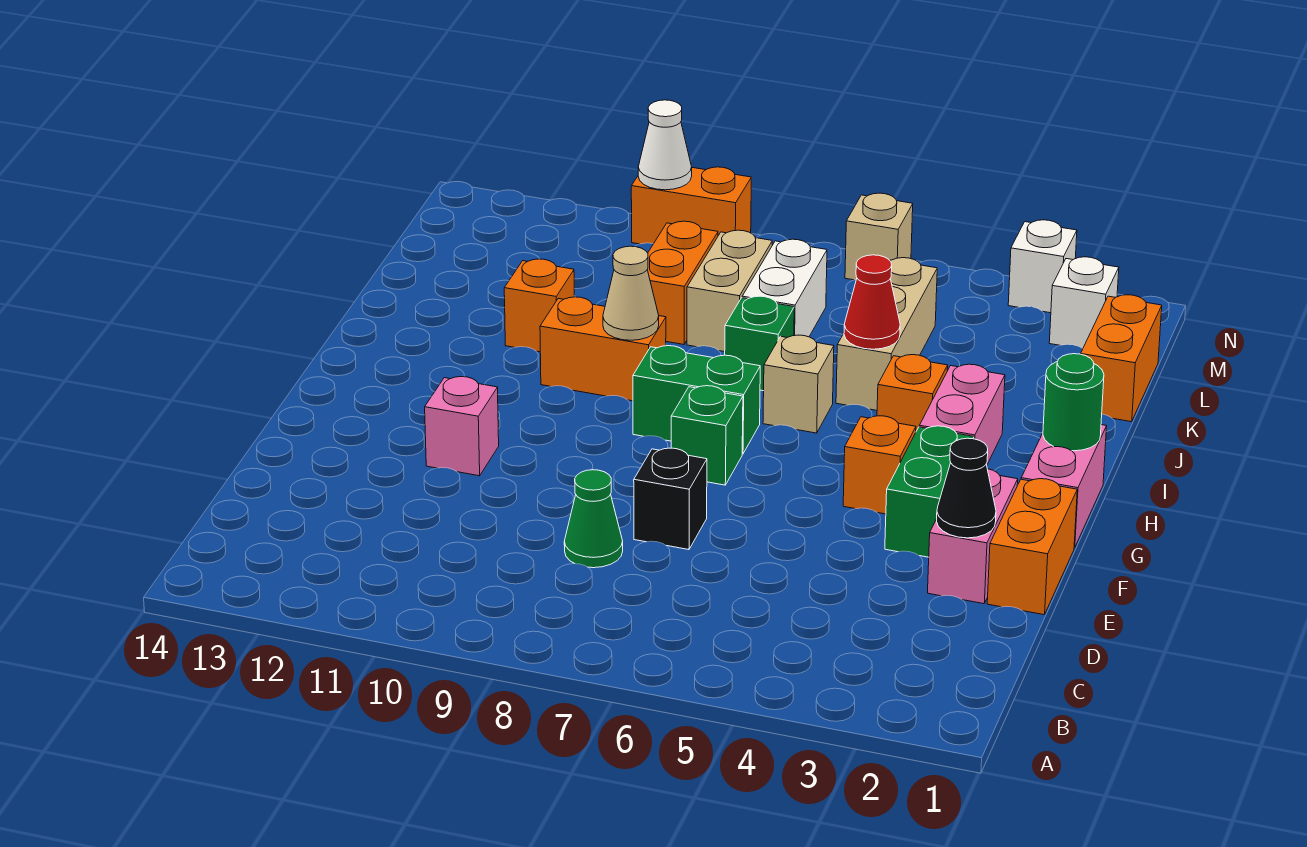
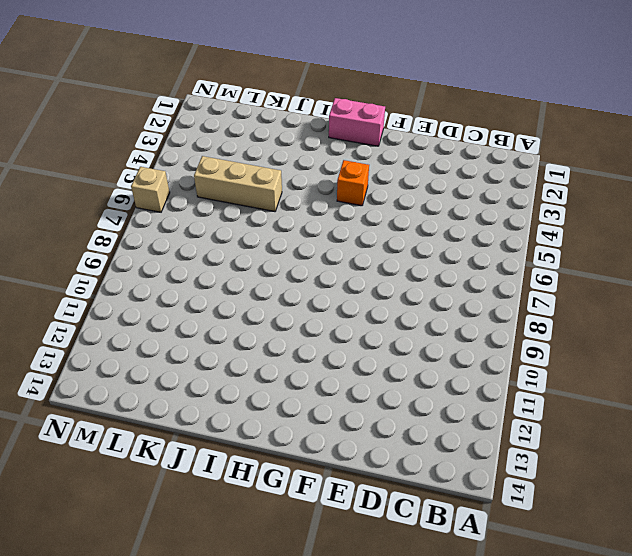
none -> green 1x1 cone [564,470,623,568]
none -> orange 1x2 brick [987,479,1077,615]
none -> pink 1x2 brick [928,469,1018,604]
none -> black 1x1 brick [634,448,707,550]

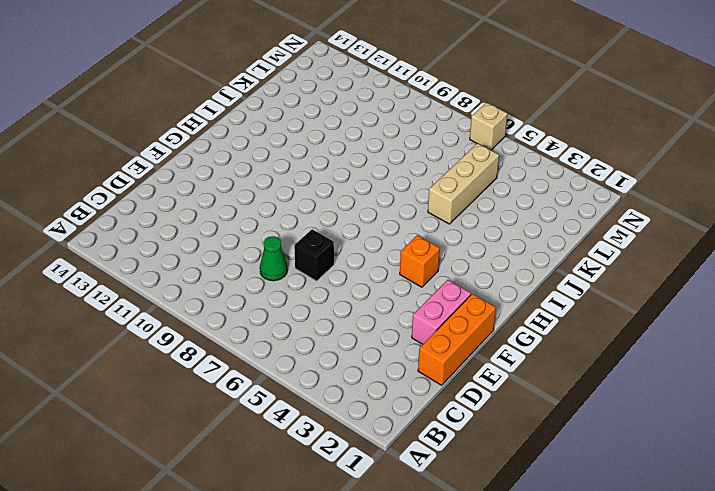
orange 1x3 brick [418,294,496,385] -> orange 1x2 brick [987,479,1077,615]
none -> green 1x2 brick [885,426,974,557]
none -> pink 1x1 brick [425,377,499,476]
none -> pink 1x2 brick [1021,425,1107,548]
none -> green 1x1 brick [671,386,743,485]

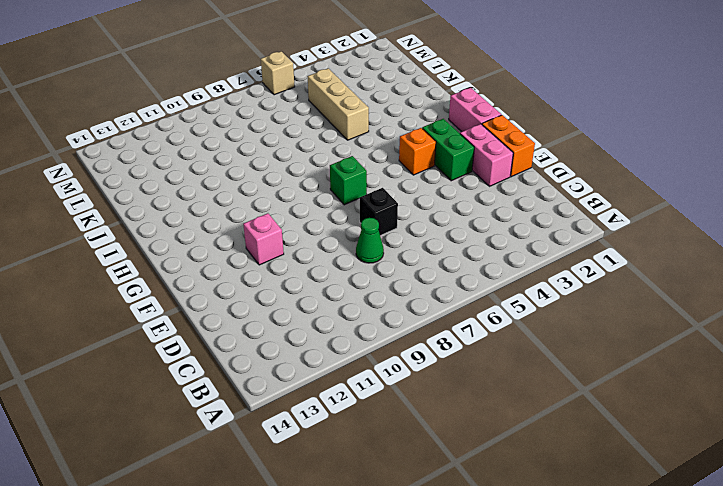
none -> pink 1x2 brick [919,364,1005,465]
none -> green 1x2 brick [633,346,760,454]
none -> orange 1x1 brick [877,355,948,431]
none -> tan 1x1 brick [763,335,834,433]

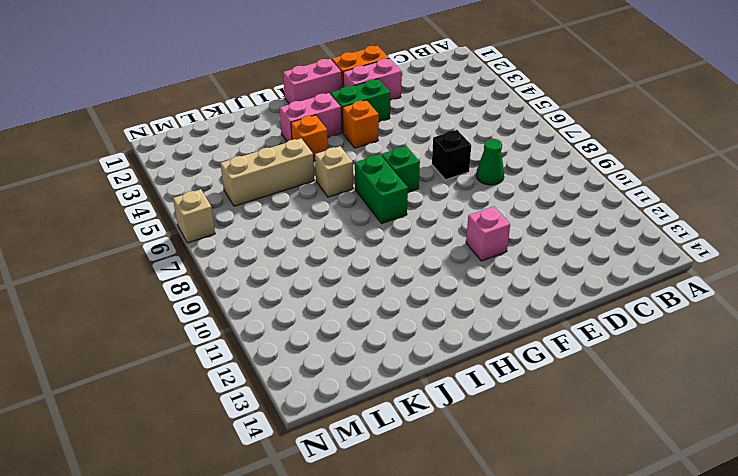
none -> orange 1x2 brick [540,297,666,401]
none -> green 1x1 brick [725,296,794,391]
none -> orange 1x1 brick [504,259,574,352]
none -> orange 1x2 brick [1081,295,1162,422]

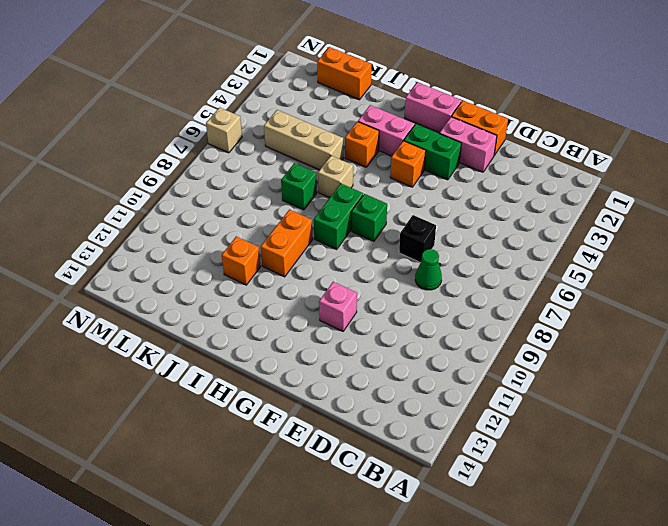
none -> white 1x2 brick [742,239,827,337]
none -> tan 1x2 brick [687,230,772,352]
none -> orange 1x2 brick [647,221,718,345]
none -> white 1x1 brick [1049,257,1119,348]

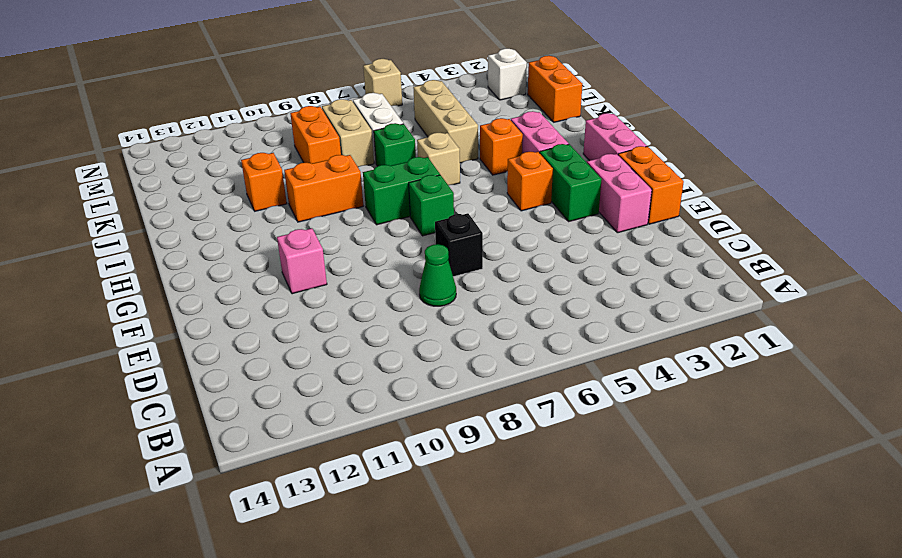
none -> white 1x1 brick [1008,220,1077,313]
none -> orange 1x2 brick [631,167,751,244]
none -> black 1x1 cone [937,438,996,538]
none -> green 1x1 round brick [1043,354,1104,451]

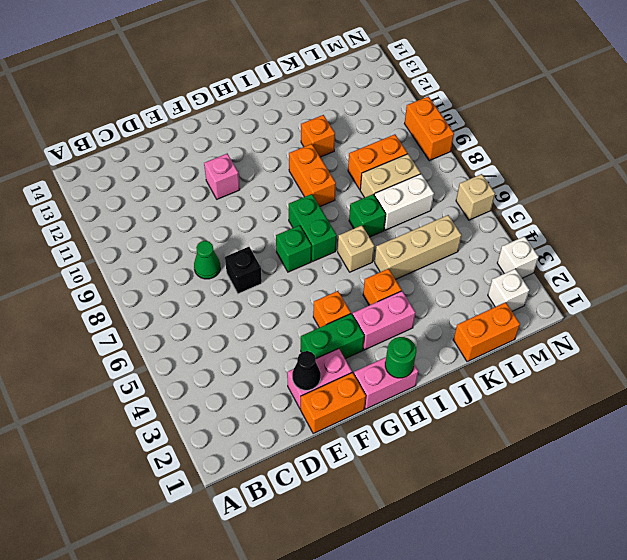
none -> tan 1x1 cone [603,246,659,340]
none -> red 1x1 cone [844,255,900,349]
none -> white 1x1 cone [638,100,692,190]

